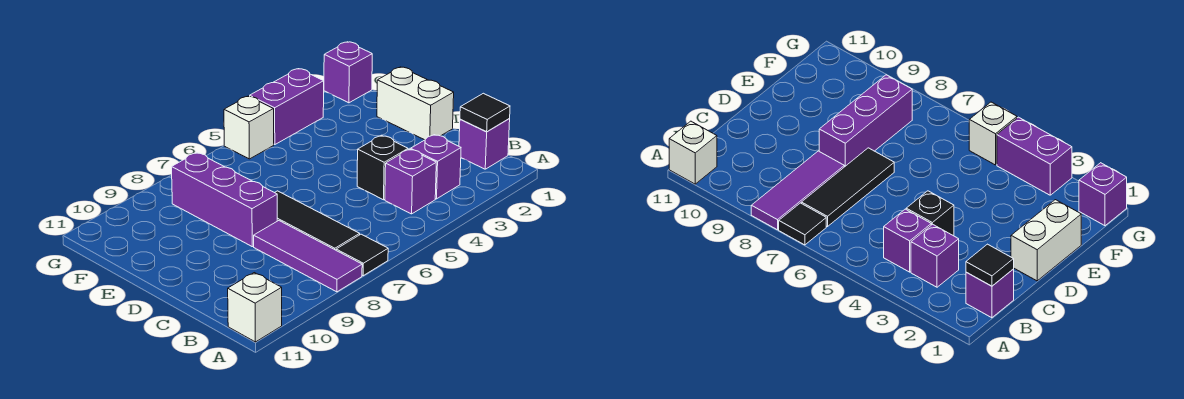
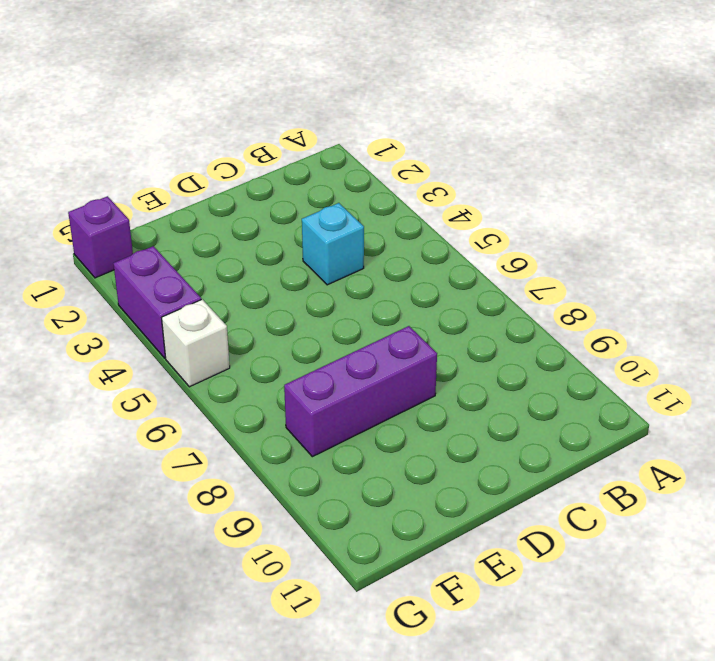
cyan 1x1 brick [302,203,364,285] -> black 1x1 brick [357,135,408,200]
none -> black 1x1 tile [336,234,388,276]
none -> purple 1x3 tile [254,221,362,292]
none -> white 1x1 brick [228,273,282,342]

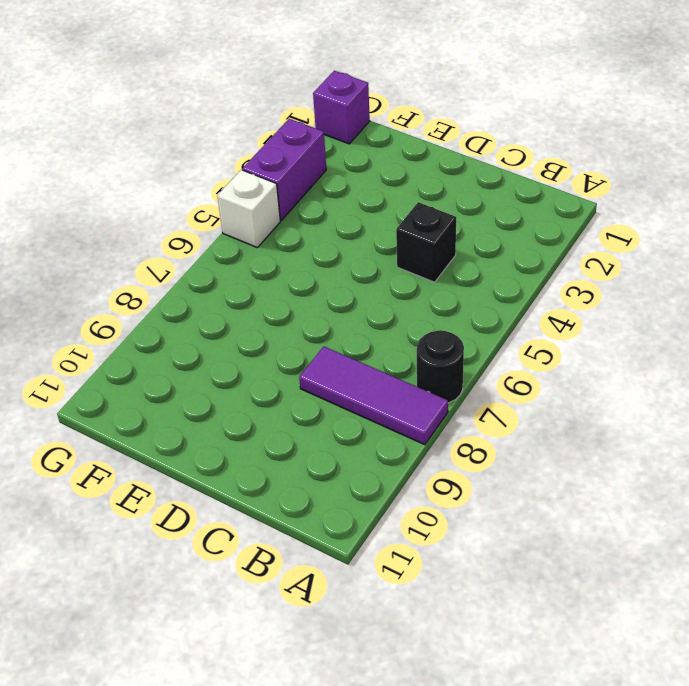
black 1x1 round brick [417,330,464,403] -> black 1x1 tile [336,234,388,276]
none -> white 1x1 brick [228,273,282,342]
none -> purple 1x1 brick [459,119,510,169]
none -> purple 1x1 brick [411,135,461,199]

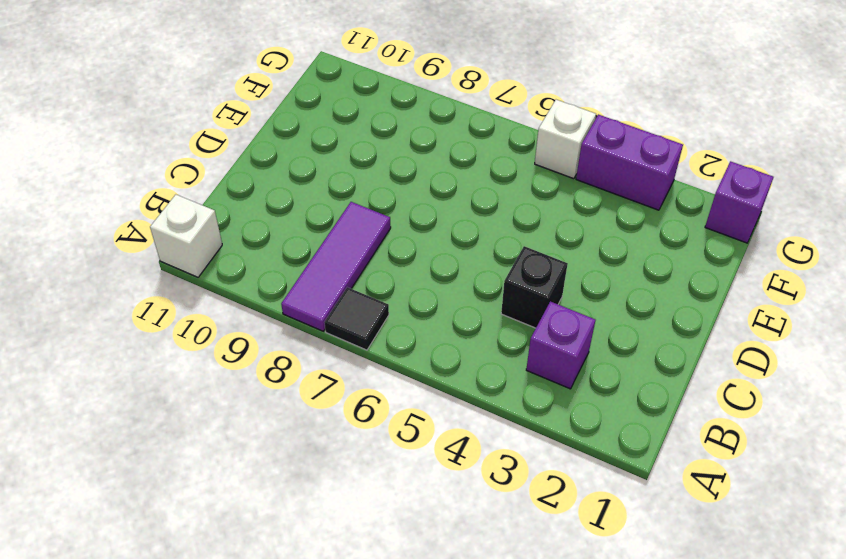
none -> purple 1x1 brick [459,119,510,169]
none -> purple 1x1 brick [385,149,436,214]
none -> black 1x3 tile [275,191,360,250]

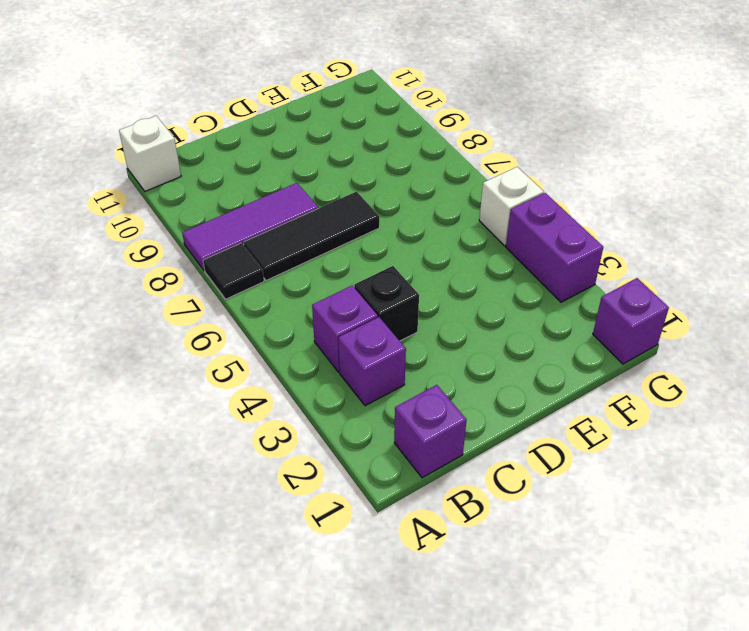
none -> white 1x2 brick [377,67,454,140]
none -> purple 1x3 brick [172,153,277,247]
none -> black 1x1 tile [460,93,510,132]

